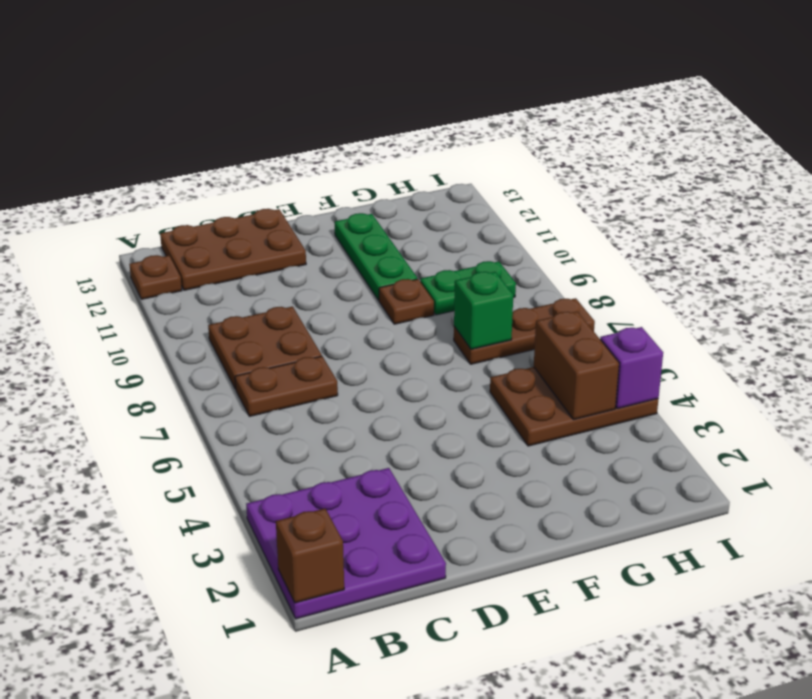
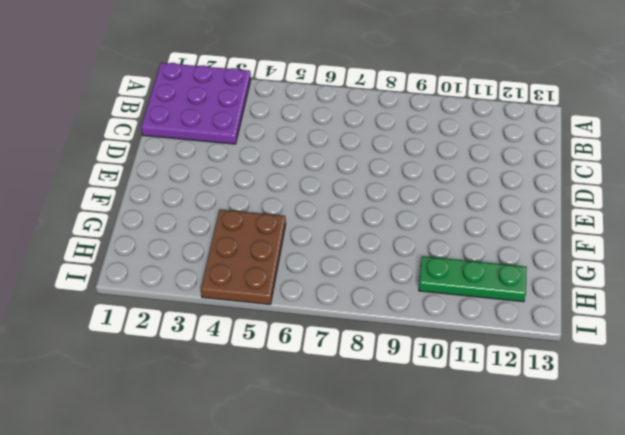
green 1x3 plate [419,256,527,302] -> green 1x3 plate moved to [335,213,417,301]
none -> brown 1x1 plate [129,255,182,299]
none -> brown 1x2 plate [235,356,338,416]
none -> brown 2x2 plate [208,307,322,389]

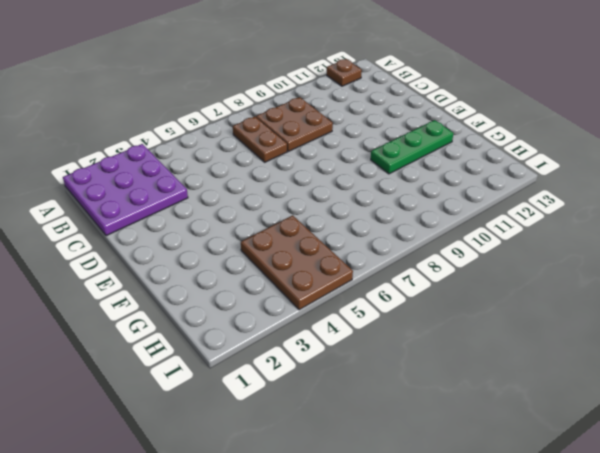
none -> brown 2x3 plate [160,209,306,290]
none -> brown 1x1 plate [379,279,434,324]
none -> brown 1x3 plate [454,298,595,364]

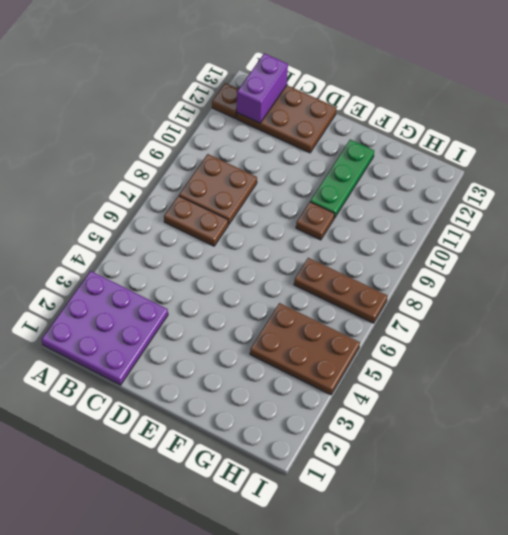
purple 1x2 brick [237,53,288,123] -> none
none -> green 1x2 plate [420,261,516,315]
none -> brown 1x1 brick [276,509,344,603]
none -> green 1x1 brick [454,272,513,349]

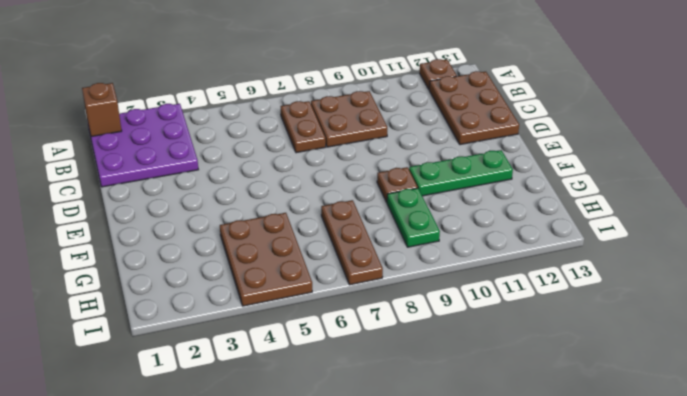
none -> green 1x1 brick [454,272,513,349]
none -> brown 1x2 brick [534,311,619,420]
none -> purple 1x1 brick [600,327,663,409]

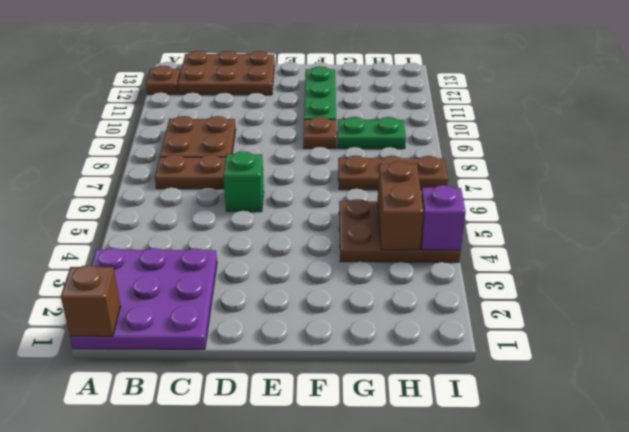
green 1x1 brick [223,151,264,212] -> green 1x1 brick moved to [454,272,513,349]

